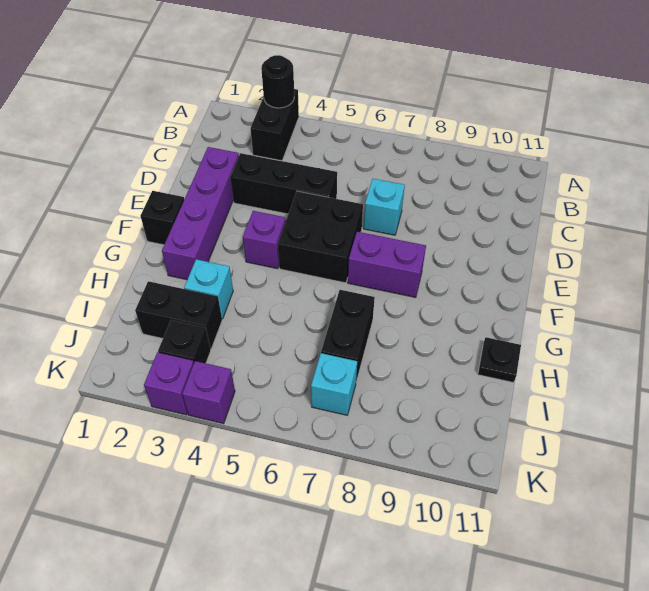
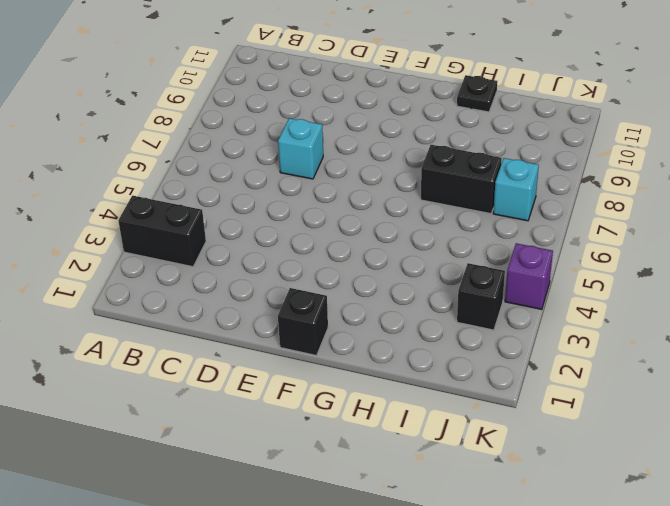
none -> purple 1x4 brick [162,147,239,280]
none -> black 1x3 brick [230,153,337,214]
none -> black 2x2 brick [278,191,363,283]

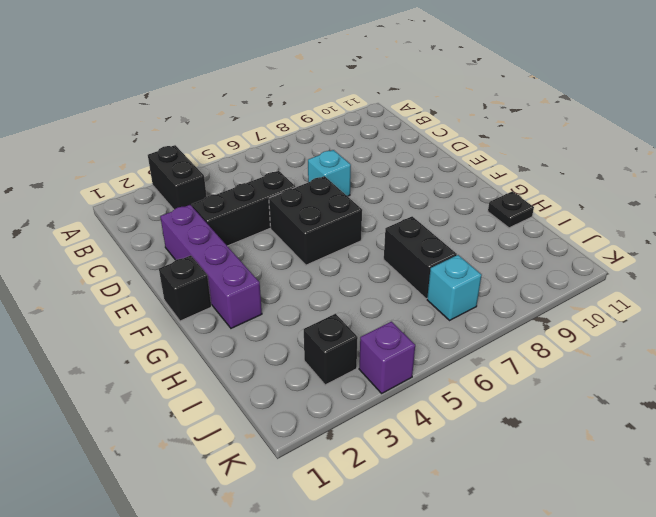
none -> purple 1x1 brick [243,211,286,269]
none -> purple 1x2 brick [348,232,426,298]
none -> cyan 1x1 brick [184,259,233,319]

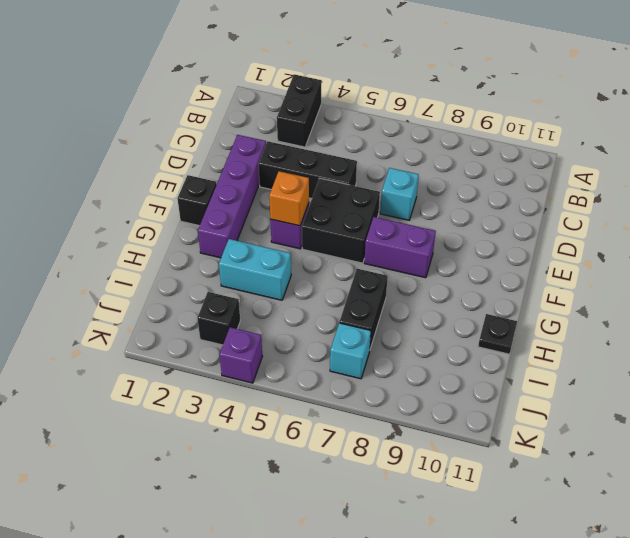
orange 1x1 brick [269,171,309,226] -> none
cyan 1x2 brick [219,239,291,300] -> cyan 1x1 brick [184,259,233,319]
none -> black 1x2 brick [135,281,222,349]
none -> purple 1x1 brick [144,353,194,415]
none -> black 1x1 round brick [261,55,294,108]

